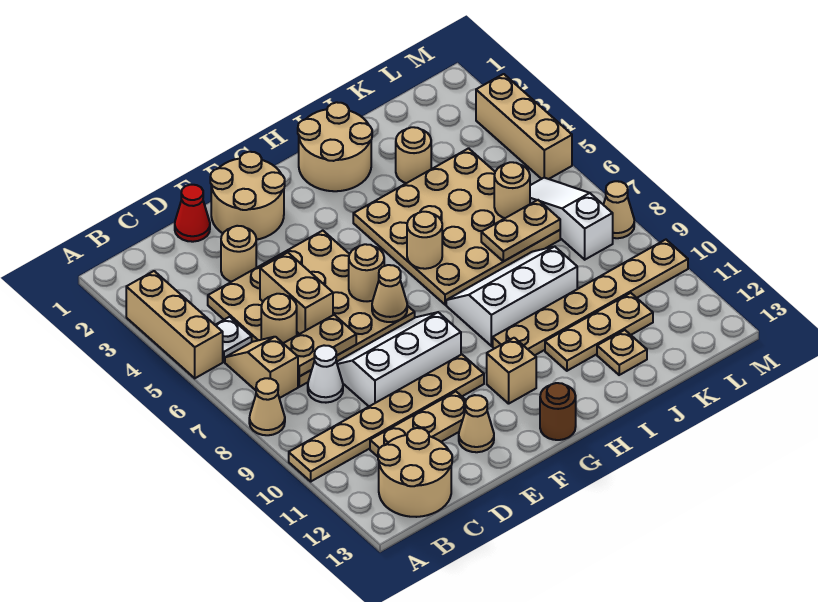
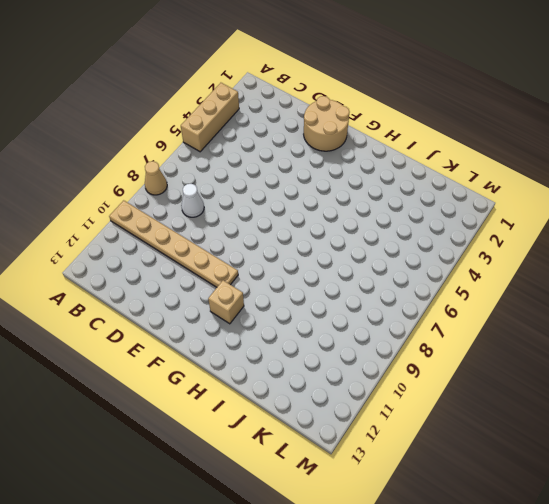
none -> white 1x1 plate [216,317,252,362]
none -> tan 1x2 slope [225,337,298,398]
none -> tan 2x2 round brick [378,428,452,517]
none -> tan 4x4 plate [208,231,415,387]

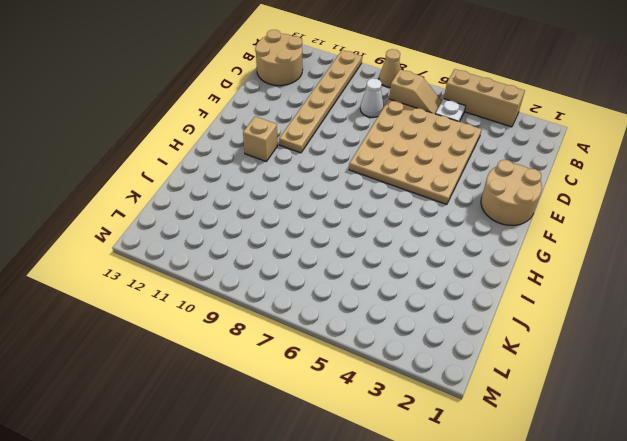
none -> tan 1x3 plate [370,392,466,457]
none -> red 1x1 cone [175,185,210,242]
none -> tan 1x1 round brick [221,226,256,282]
none -> white 2x3 slope [337,312,461,406]

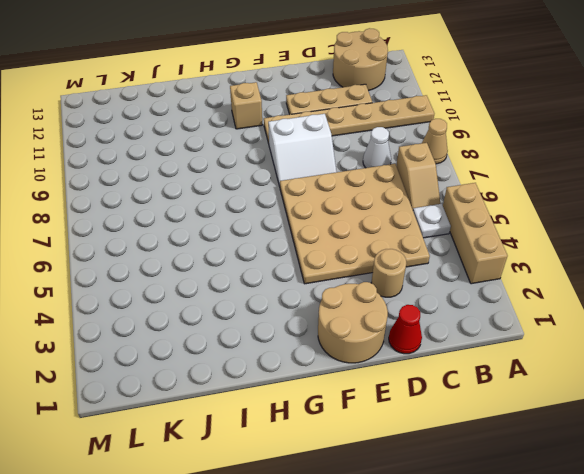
white 2x2 slope [268,114,336,186] -> white 2x3 slope [337,312,461,406]
none -> tan 1x1 cone [459,395,494,452]
none -> brown 1x1 round brick [540,383,576,440]
none -> tan 2x2 round brick [298,102,372,191]
none -> tan 4x4 plate [353,148,560,305]

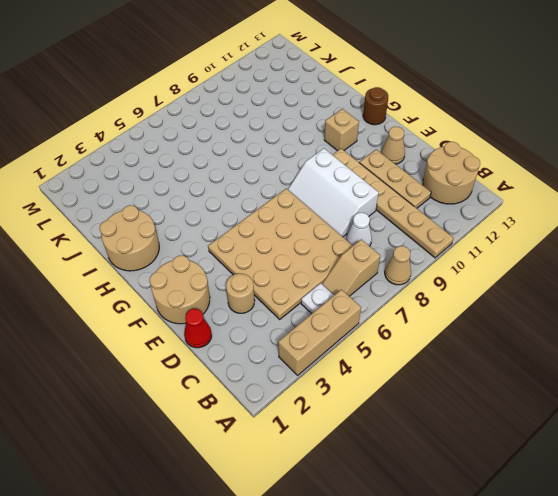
none -> tan 4x4 plate [353,148,560,305]
none -> white 2x3 slope [446,246,577,346]
none -> tan 1x6 plate [493,240,688,355]
none -> tan 1x3 plate [545,293,653,371]

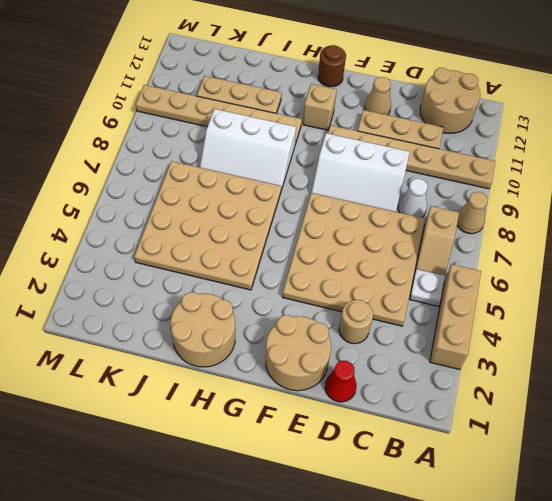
none -> tan 1x1 round brick [396,127,431,183]
none -> tan 1x1 plate [597,330,647,375]
none -> white 1x3 slope [530,178,613,260]
none -> tan 1x3 brick [476,74,572,179]

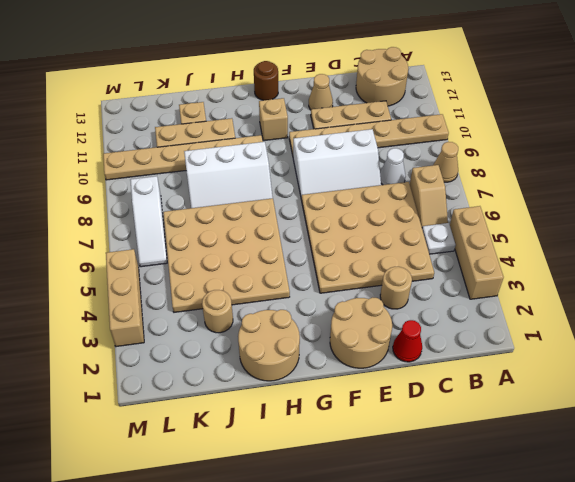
none -> tan 1x1 cone [604,181,634,238]
none -> tan 1x1 round brick [261,294,297,343]
none -> tan 1x2 plate [283,315,356,376]
none -> tan 1x2 brick [260,253,333,334]

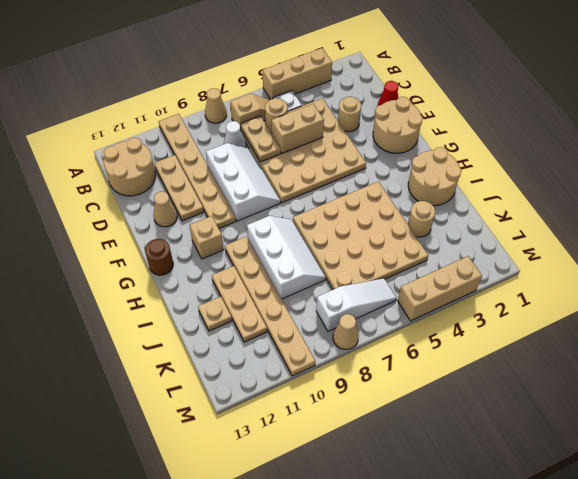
none -> tan 1x1 round brick [349,244,384,301]
none -> tan 1x1 cone [372,265,407,322]
none -> tan 1x1 round brick [407,212,442,269]
none -> tan 1x2 plate [481,200,560,261]

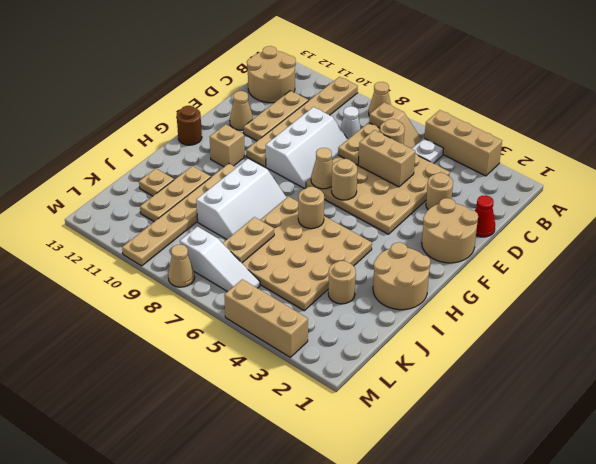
none -> tan 1x1 round brick [494,162,530,218]

